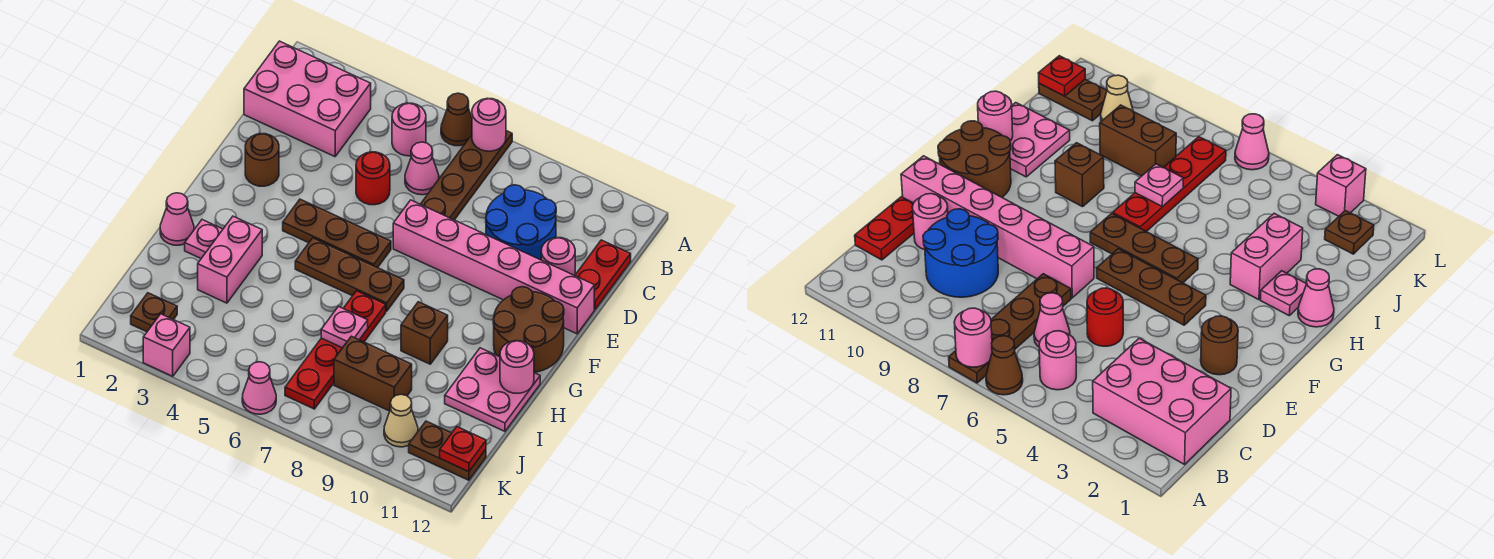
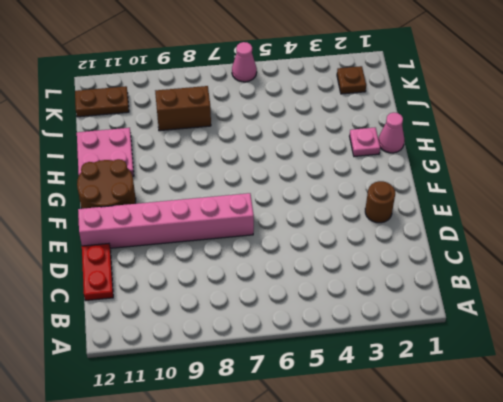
none -> brown 1x1 cone [441,93,472,146]
none -> brown 1x4 plate [421,131,512,220]
none -> pink 2x3 brick [244,41,371,157]
none -> pink 1x1 round brick [392,103,426,156]

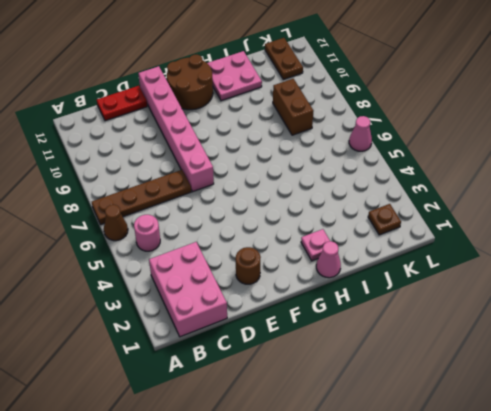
none -> pink 1x1 cone [405,142,439,195]
none -> blue 2x2 round brick [486,185,556,260]
none -> red 1x1 round brick [356,152,390,205]
none -> pink 1x1 round brick [541,238,575,276]

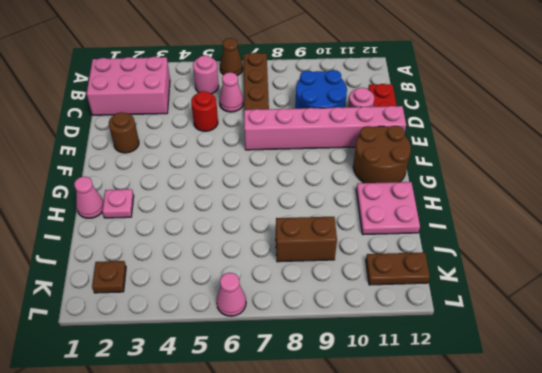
none -> brown 1x3 plate [283,199,391,268]
none -> brown 1x3 plate [295,238,404,311]
none -> pink 1x2 brick [198,216,262,303]
none -> red 1x4 plate [285,291,386,409]

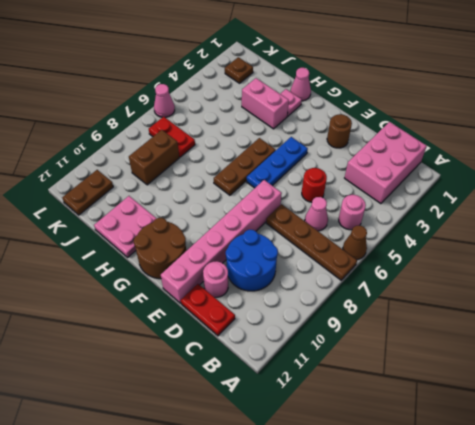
blue 1x3 plate [247,137,308,188] -> brown 1x3 plate [283,199,391,268]
red 1x2 plate [149,117,195,157] -> red 1x4 plate [285,291,386,409]
none -> brown 1x1 brick [401,302,448,364]
none -> tan 1x1 cone [384,394,418,447]
none -> pink 1x1 brick [143,314,190,376]
none -> pink 1x1 round brick [472,98,506,151]

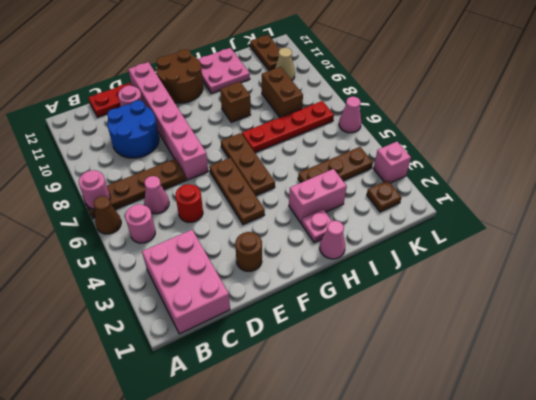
brown 1x3 plate [298,147,373,183] -> none
none -> pink 1x1 round brick [500,341,534,393]
none -> pink 1x1 plate [321,307,368,348]
none -> red 1x1 plate [440,427,486,472]

